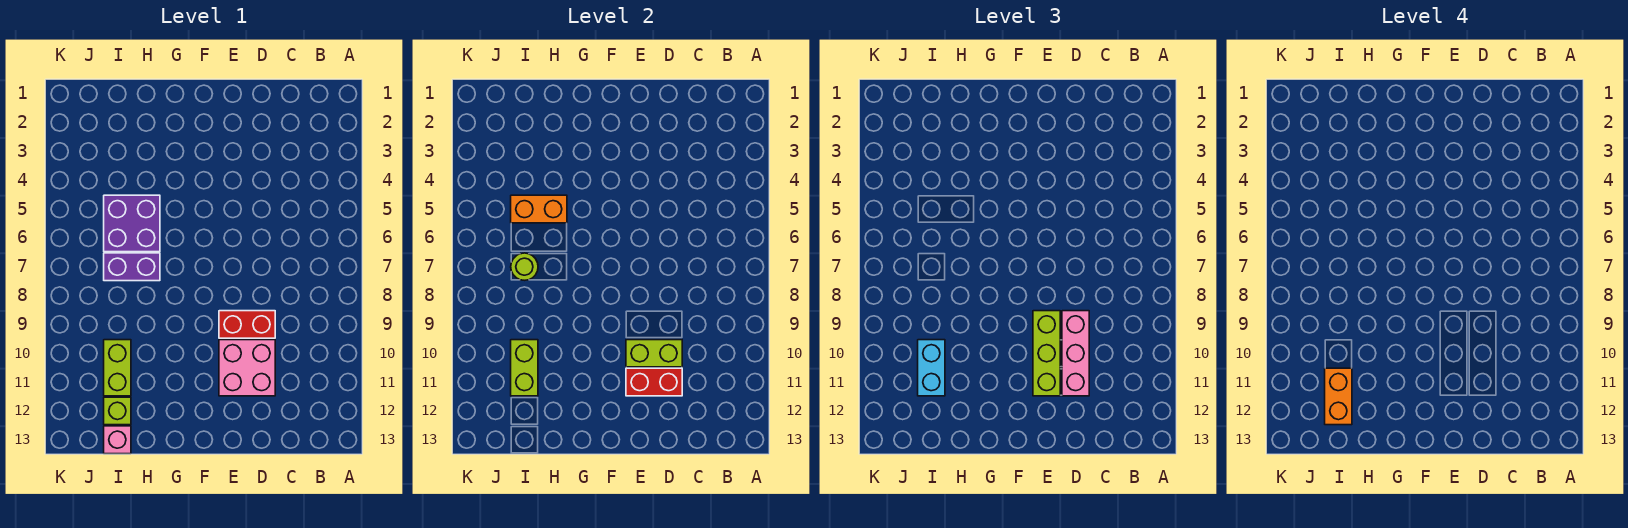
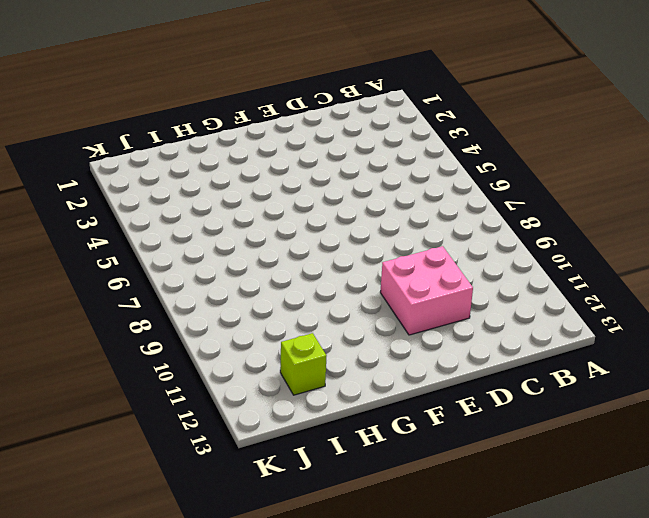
none -> red 1x2 brick [219,311,275,338]
none -> purple 2x2 brick [104,195,160,252]
none -> purple 1x2 brick [104,253,160,281]

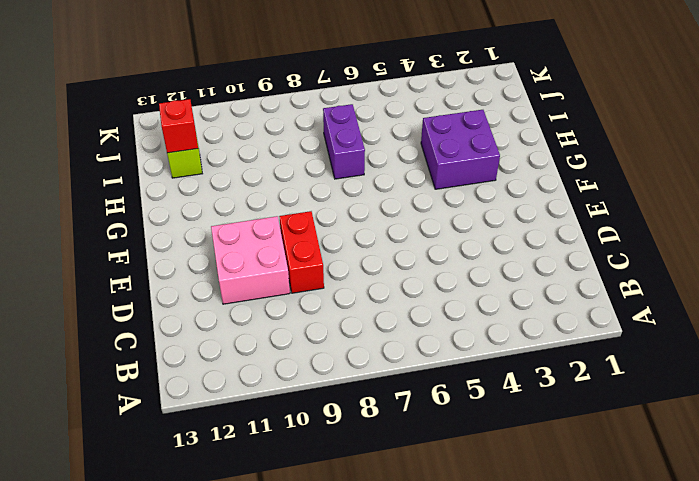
purple 2x2 brick [421,110,500,189] -> purple 2x2 brick moved to [104,195,160,252]
red 1x1 brick [159,99,198,153] -> none
none -> lime 1x2 brick [104,340,131,396]
none -> pink 1x1 brick [104,426,131,454]
none -> lime 1x2 brick [626,340,682,367]

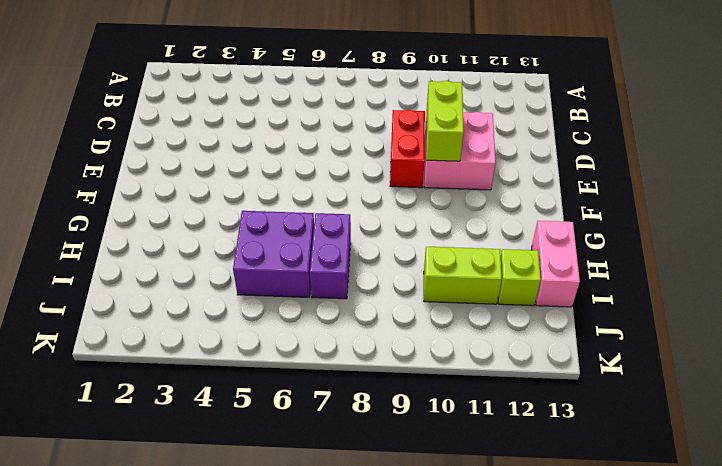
pink 1x2 brick [532,221,580,307] -> pink 1x1 brick [104,426,131,454]
none -> red 1x2 brick [626,368,682,396]
none -> orange 1x2 brick [511,195,567,223]
none -> lime 1x1 round brick [511,253,538,280]

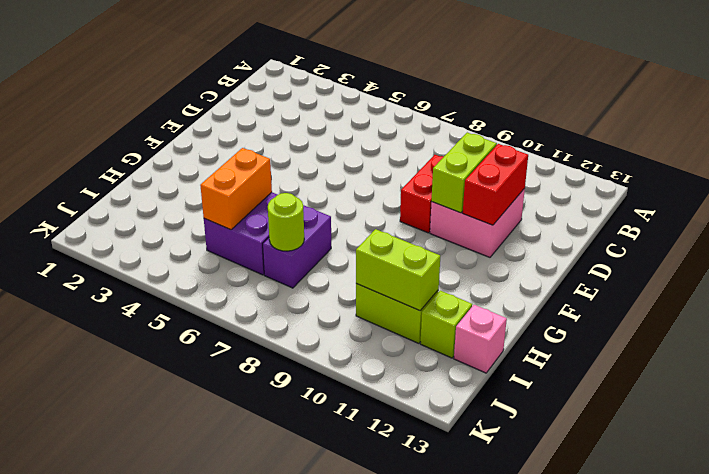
none -> pink 1x3 brick [1062,311,1089,396]
none -> lime 1x3 brick [1033,311,1060,396]
none -> cyan 1x2 brick [918,340,945,396]

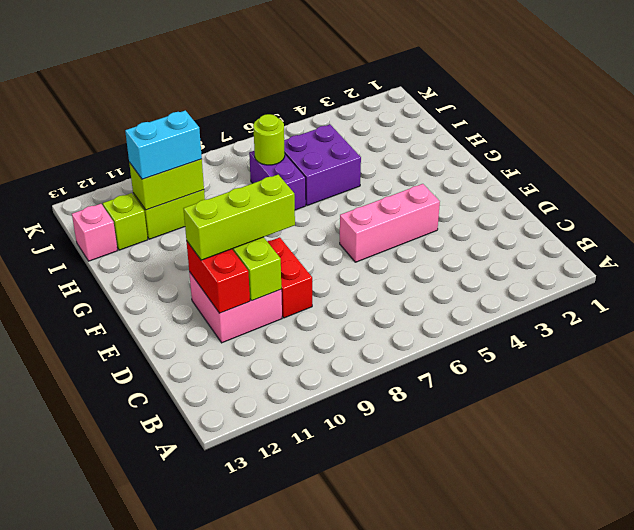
pink 1x3 brick [340,184,440,262] -> pink 1x3 brick moved to [1062,311,1089,396]
none -> orange 1x2 brick [511,195,567,223]
none -> orange 1x2 brick [1325,368,1352,425]

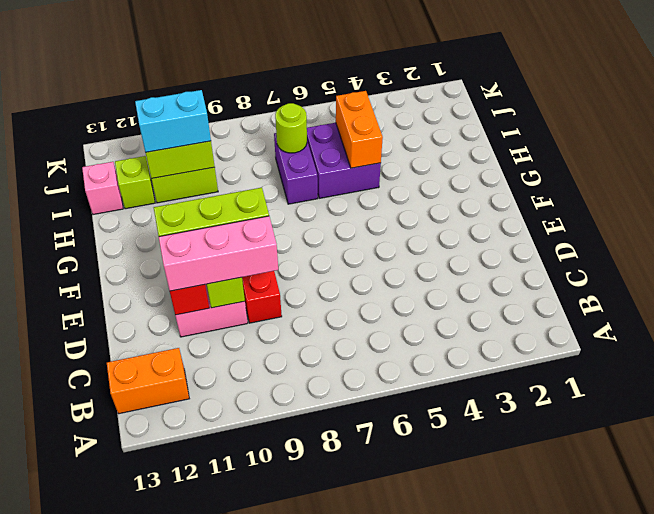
orange 1x2 brick [107,348,189,414] -> orange 1x2 brick moved to [1325,368,1352,425]

